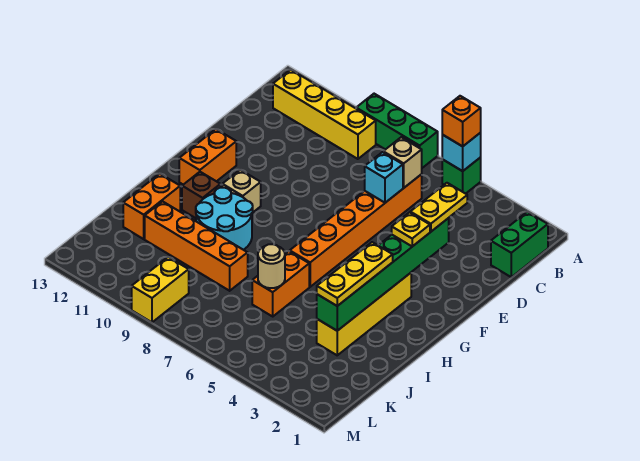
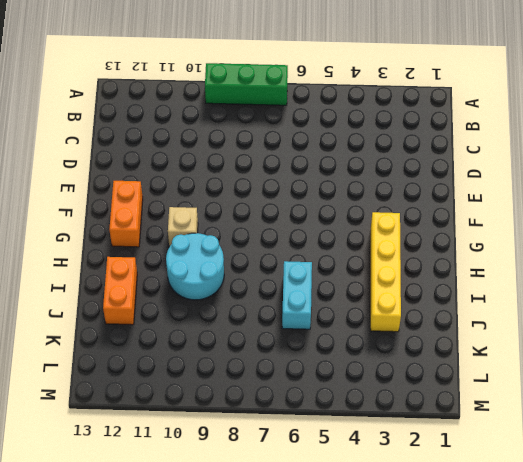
cyan 1x2 brick [282,261,312,329] -> orange 1x2 brick [252,251,309,316]
none -> green 1x1 brick [442,157,481,194]
none -> green 1x2 brick [491,212,548,277]
none -> yellow 1x4 brick [273,70,376,159]

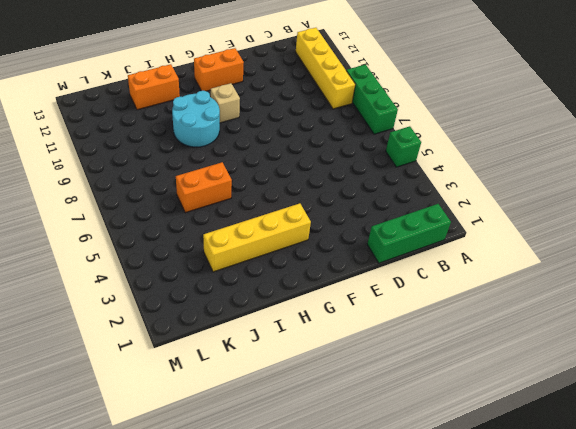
green 1x3 brick [367,204,451,263] -> green 1x2 brick [491,212,548,277]
none -> orange 1x6 brick [290,174,422,287]
none -> brown 1x1 brick [182,172,220,218]
none -> orange 1x4 brick [145,201,248,291]

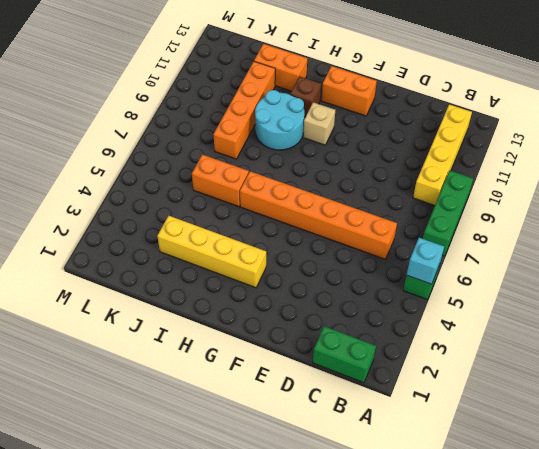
none -> yellow 1x2 brick [132,257,189,322]
none -> tan 1x1 brick [383,137,422,188]
none -> cyan 1x1 brick [365,152,403,203]

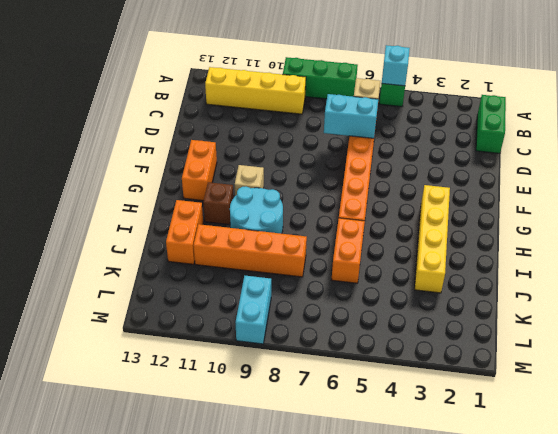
cyan 1x2 brick [324,94,378,138] -> cyan 1x1 brick [365,152,403,203]
cyan 1x2 brick [236,276,271,344] -> yellow 1x2 brick [132,257,189,322]
none -> green 1x6 brick [317,218,449,331]
none -> tan 1x1 round brick [258,244,285,288]
none -> orange 1x1 brick [442,96,481,146]

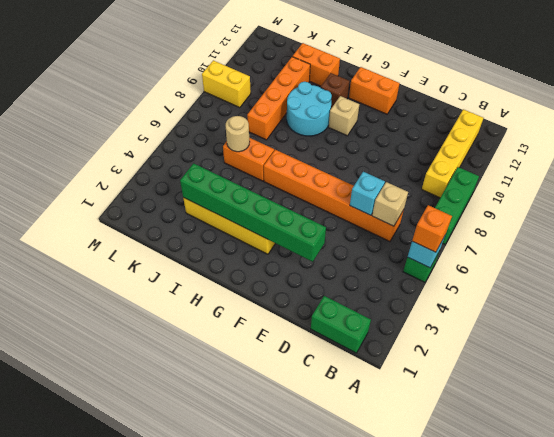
none -> yellow 1x2 plate [410,183,467,232]
none -> yellow 1x1 plate [392,212,430,246]
none -> yellow 1x3 plate [317,242,393,306]

